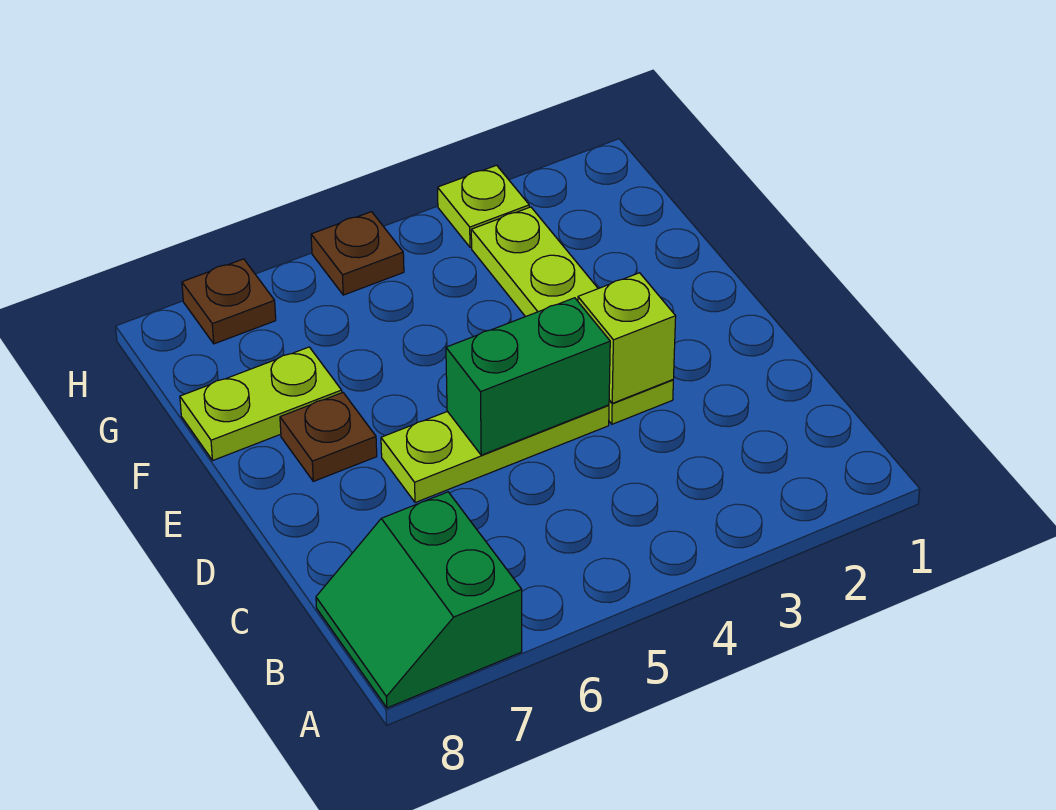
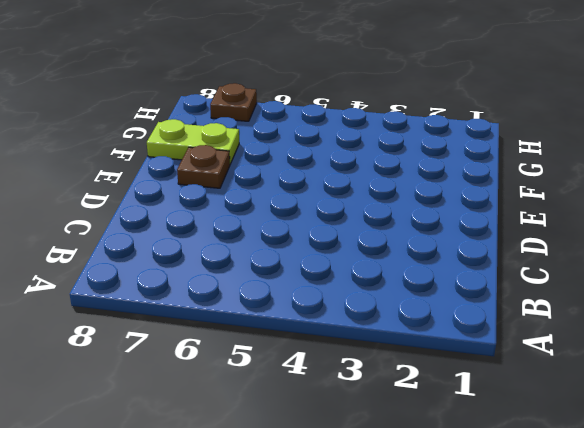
none -> green 2x2 slope [316,492,522,708]
none -> lime 1x4 plate [471,207,673,424]

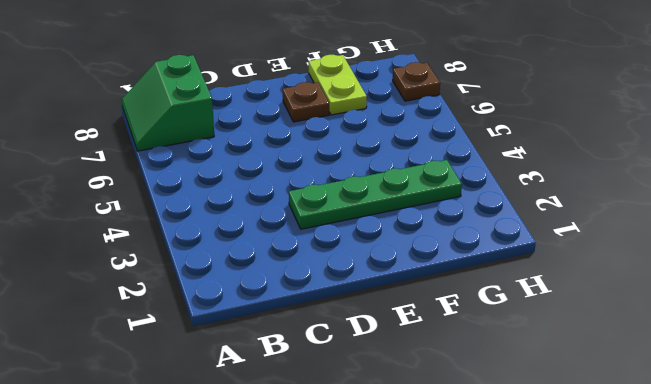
green 2x2 slope [121,55,214,151] -> green 2x2 slope turned to [316,492,522,708]
green 1x4 plate [289,160,462,229] -> lime 1x4 plate [471,207,673,424]
none -> lime 1x3 plate [381,405,609,503]
none -> lime 1x1 plate [438,165,529,247]

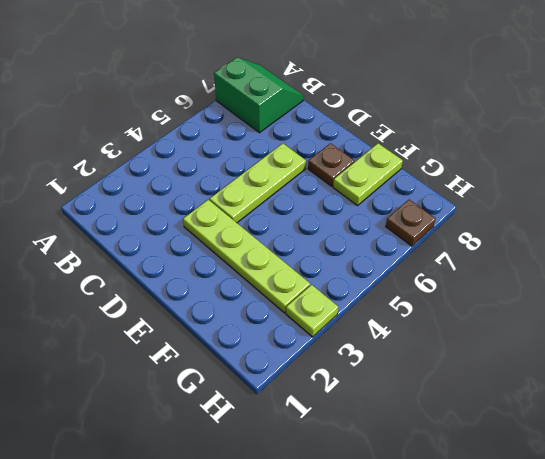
none -> brown 1x1 plate [311,212,404,295]
none -> lime 1x1 brick [578,273,676,403]

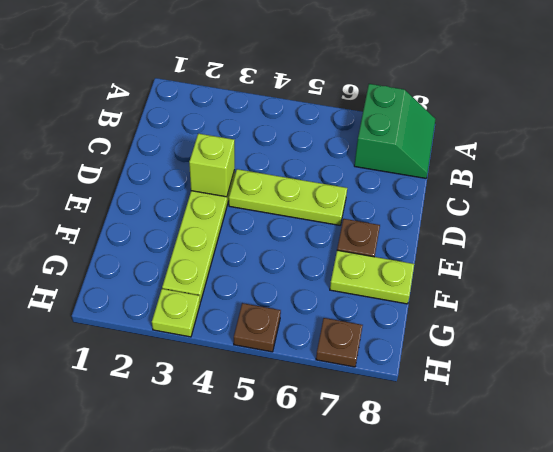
none -> green 1x2 brick [446,298,610,455]

